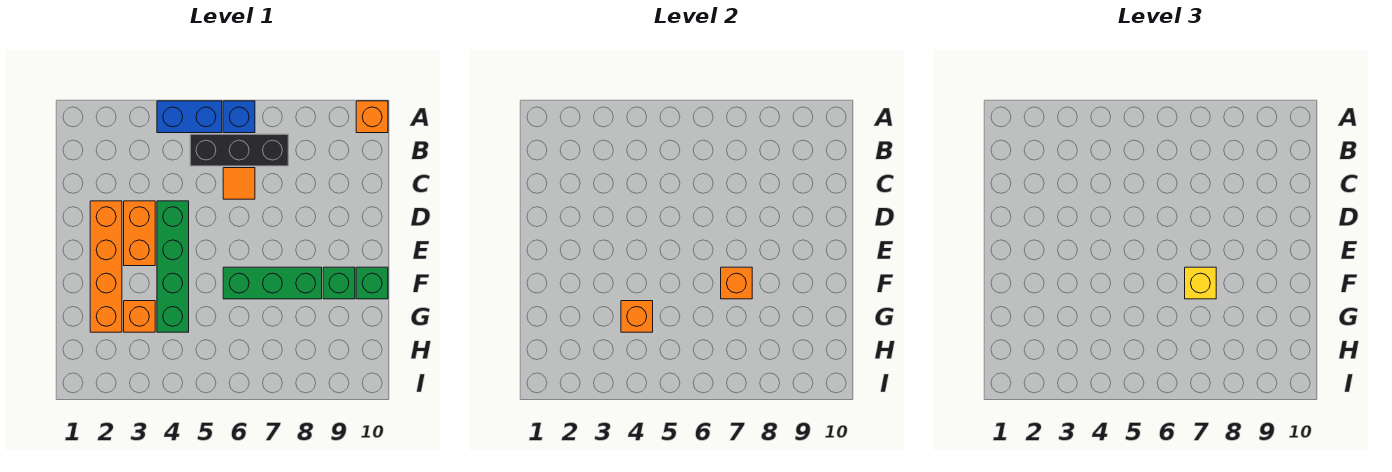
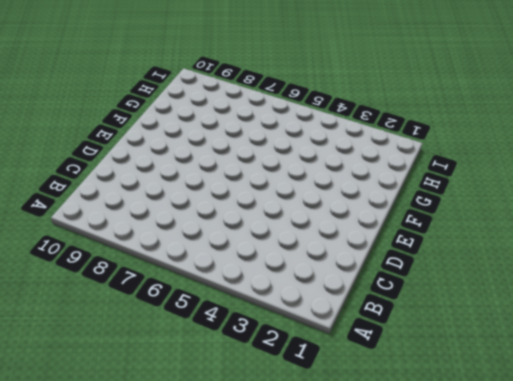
none -> blue 1x2 brick [157,101,222,133]
none -> blue 1x1 brick [223,101,255,133]
none -> orange 1x1 brick [356,101,388,133]

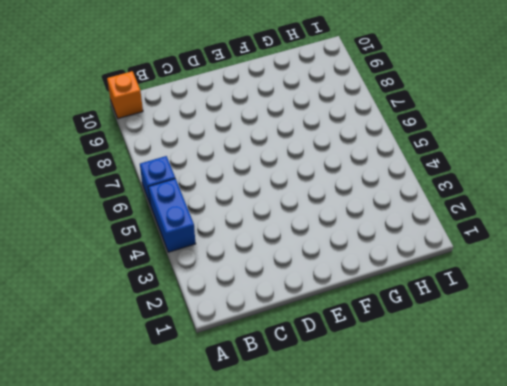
none -> black 1x3 brick [190,134,288,166]
none -> orange 1x1 tile [223,168,255,199]
none -> orange 1x4 brick [90,201,122,332]

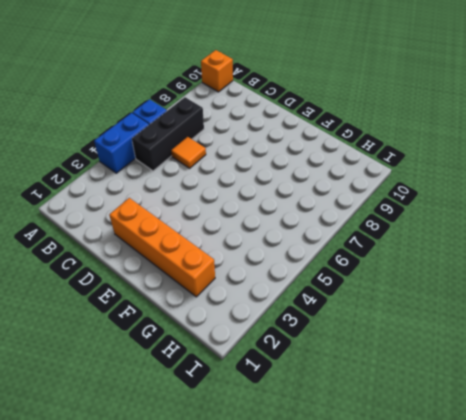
none -> orange 1x2 brick [124,201,155,266]
none -> green 1x4 brick [157,201,189,332]
none -> green 1x3 brick [223,267,322,299]

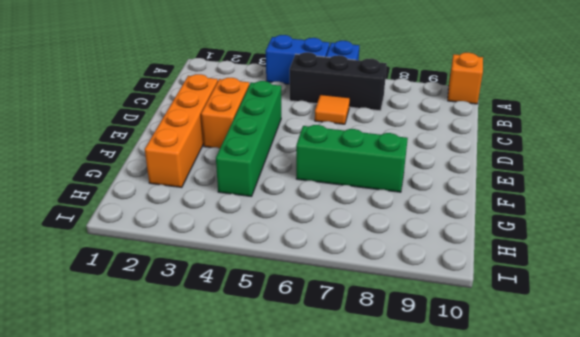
none -> green 1x1 brick [323,267,355,299]
none -> green 1x1 brick [356,267,388,299]
none -> orange 1x1 brick [124,301,155,332]

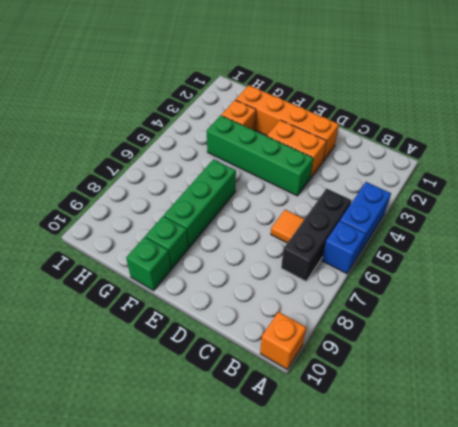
none -> orange 1x1 brick [721,267,752,299]
none -> orange 1x1 brick [621,301,653,332]
none -> yellow 1x1 brick [1185,267,1216,299]

